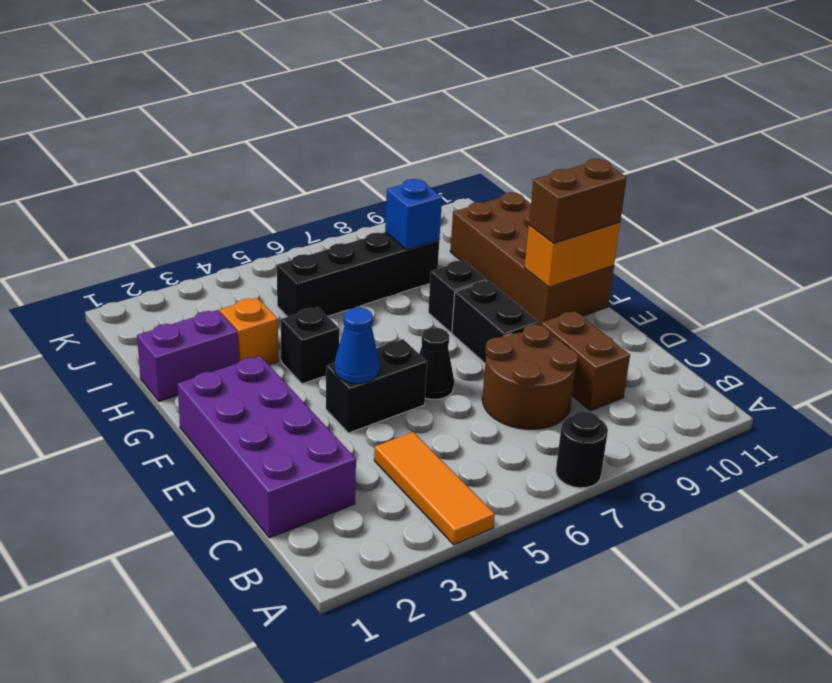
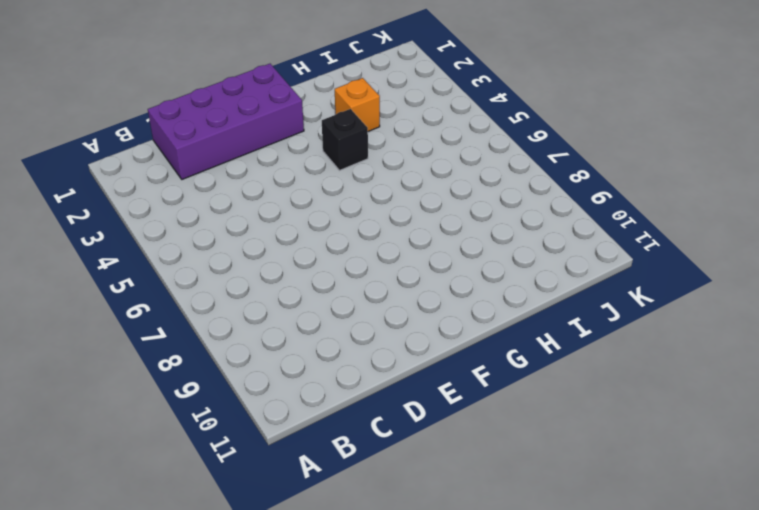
none -> orange 1x3 tile [374,432,495,545]
none -> black 1x1 round brick [556,411,608,488]
none -> brown 2x2 round brick [482,324,578,429]

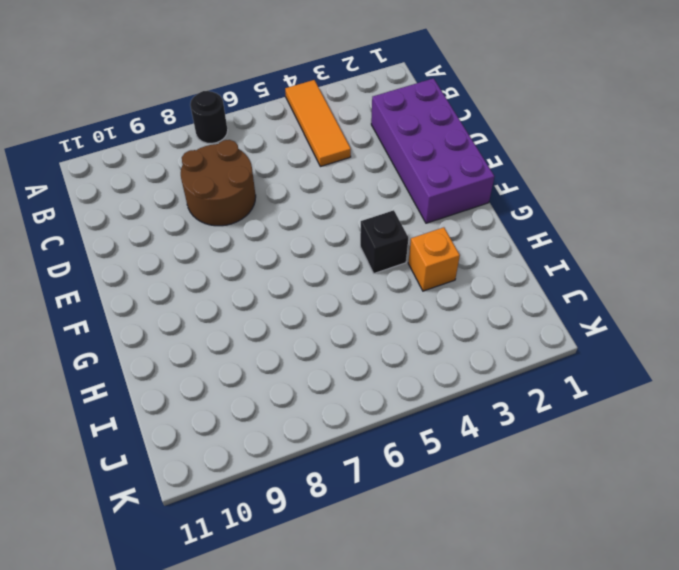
none -> brown 1x2 brick [541,311,630,411]
none -> black 1x2 brick [326,339,427,433]
none -> black 1x1 cone [419,327,454,399]

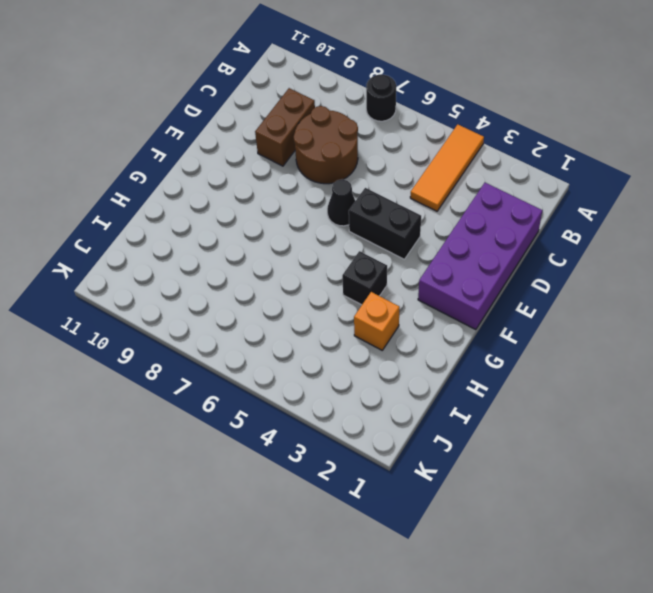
none -> black 1x2 brick [452,281,539,363]
none -> brown 2x4 brick [450,192,614,325]
none -> black 1x1 brick [428,261,487,332]

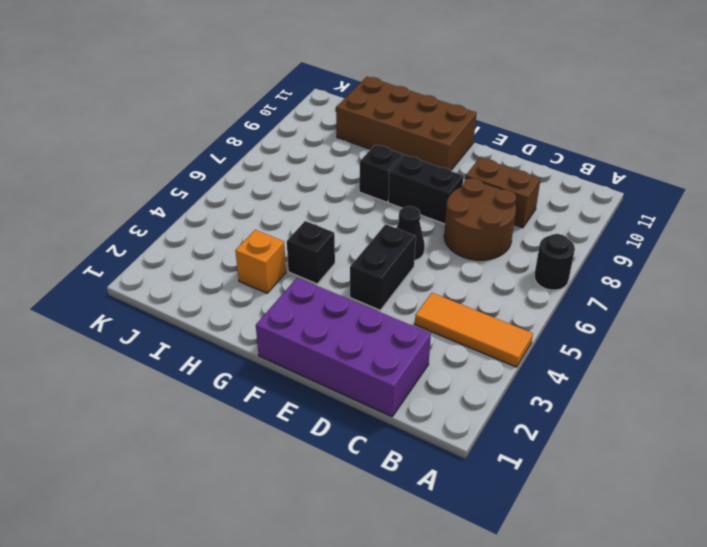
none -> purple 1x2 brick [137,310,239,401]
none -> black 1x4 brick [277,232,439,317]
none -> blue 1x1 cone [335,308,380,383]

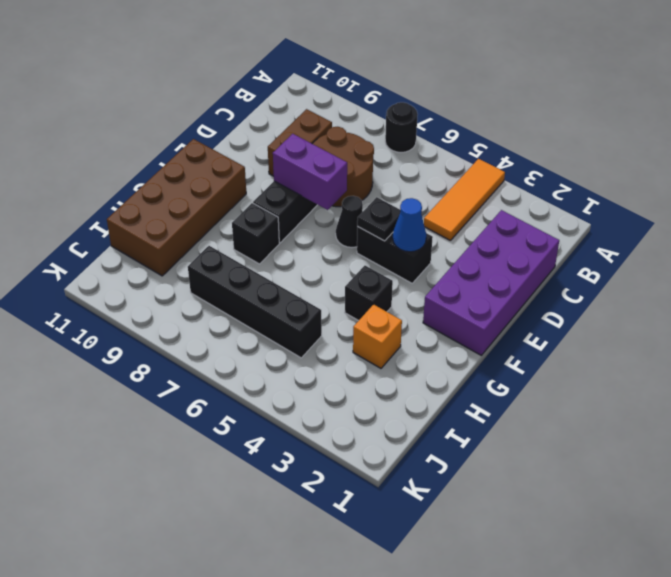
black 1x1 plate [357,197,400,241] -> none
purple 1x2 brick [273,134,347,210] -> purple 1x2 brick moved to [137,310,239,401]
none -> orange 1x2 brick [525,222,620,287]
none -> blue 1x1 brick [385,179,442,250]
none -> brown 1x2 brick [529,159,627,243]

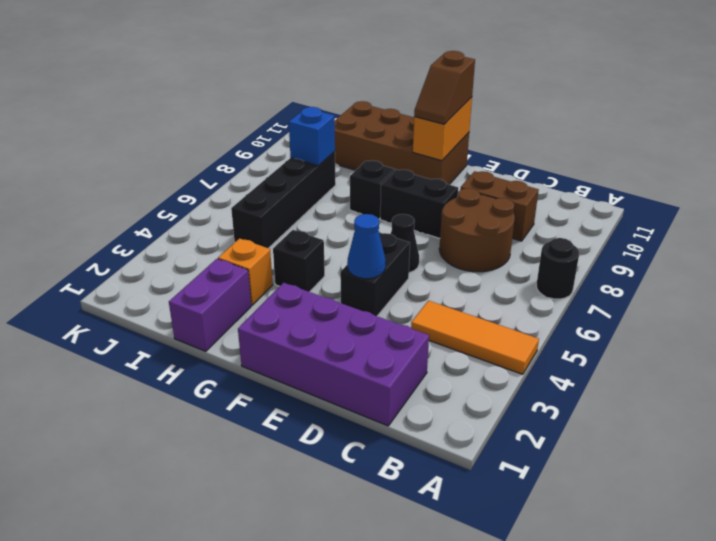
brown 1x2 slope [414,51,475,124] -> brown 1x2 brick [529,159,627,243]

